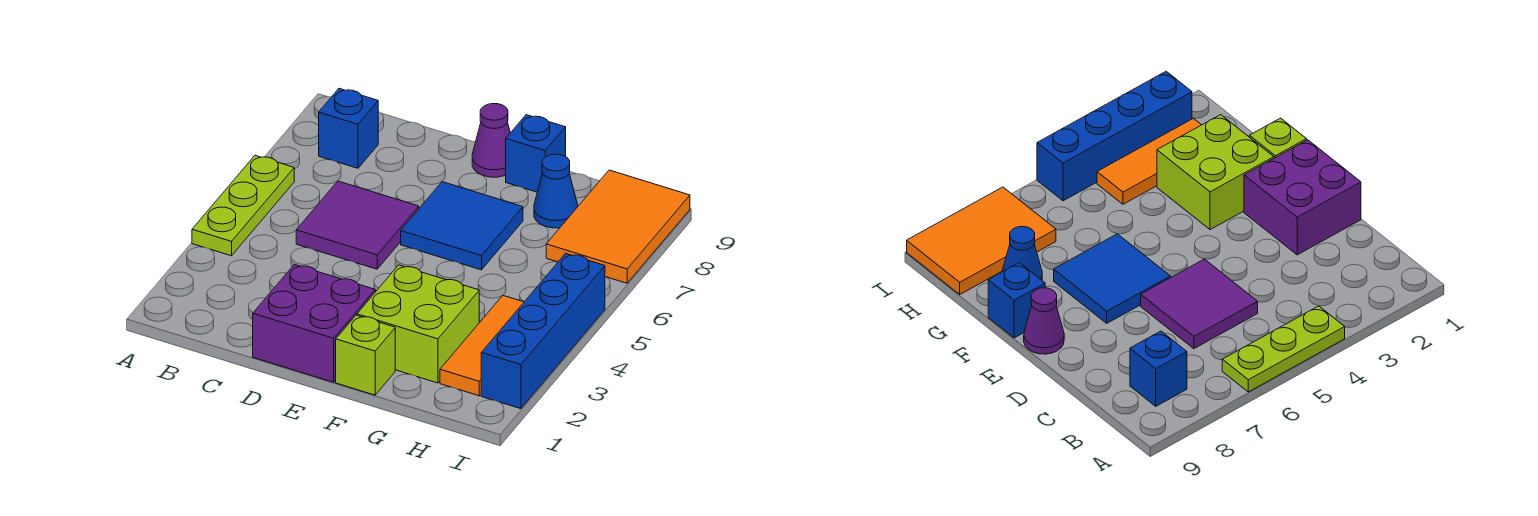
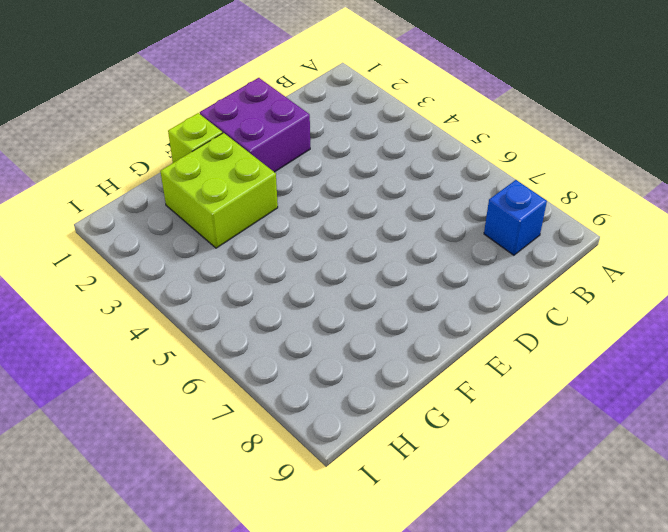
none -> lime 1x3 plate [192,156,294,256]
none -> purple 2x2 tile [296,181,419,269]
none -> blue 2x2 tile [401,182,523,270]

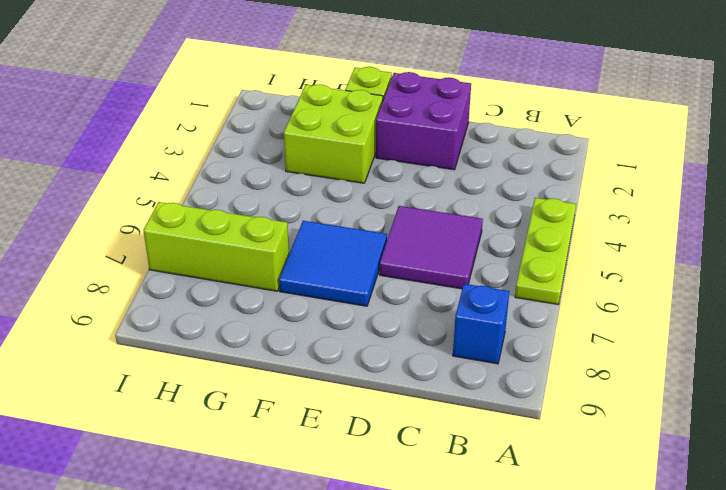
lime 1x3 brick [143,202,289,291] -> orange 2x3 tile [546,170,690,283]
none -> purple 1x1 cone [472,104,510,177]
none -> blue 1x1 brick [506,115,566,192]
none -> blue 1x1 cone [534,154,578,228]

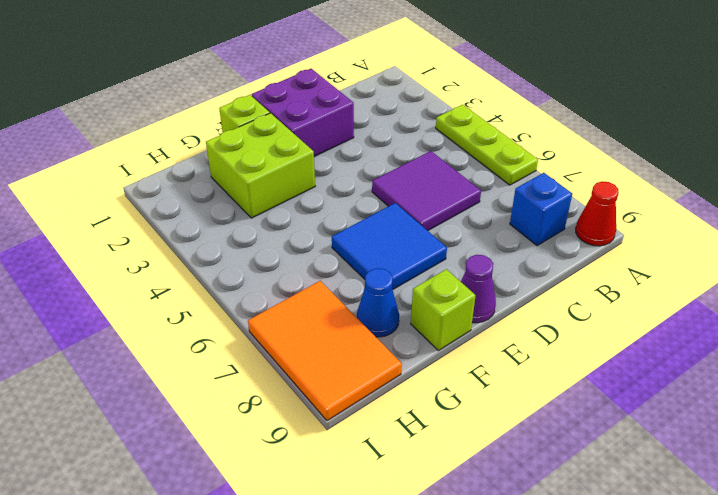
red 1x1 cone [576,181,619,246] -> none
lime 1x1 brick [411,269,476,351] -> blue 1x1 brick [506,115,566,192]
none -> orange 1x3 tile [440,296,524,396]
none -> blue 1x4 brick [481,253,605,409]

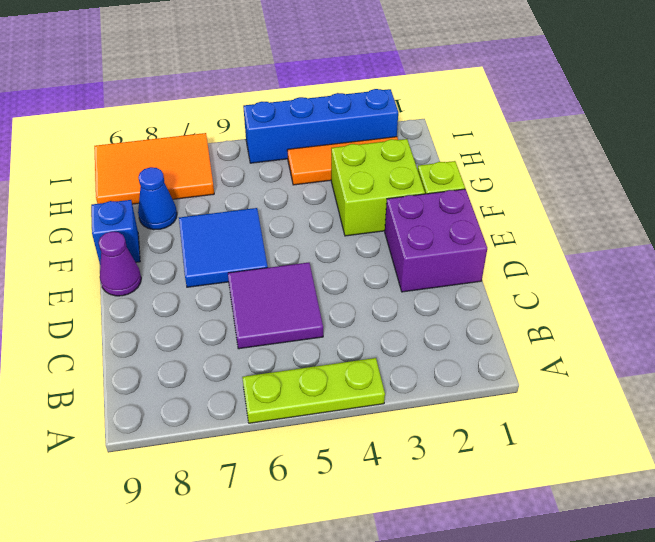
none -> blue 1x1 brick [319,89,378,168]

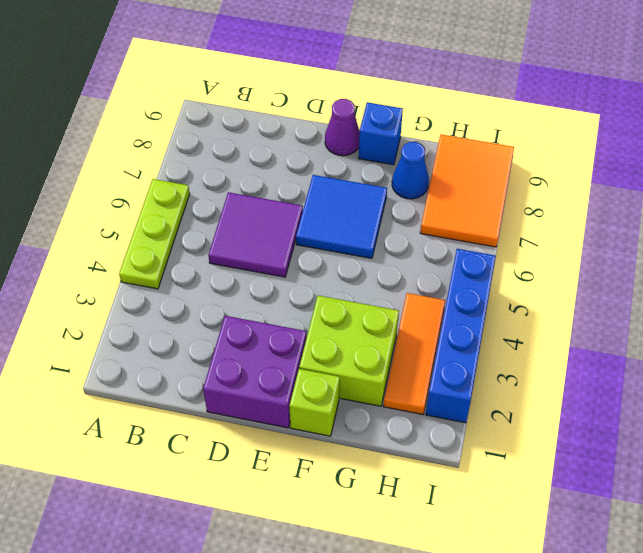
none -> blue 1x1 brick [319,89,378,168]

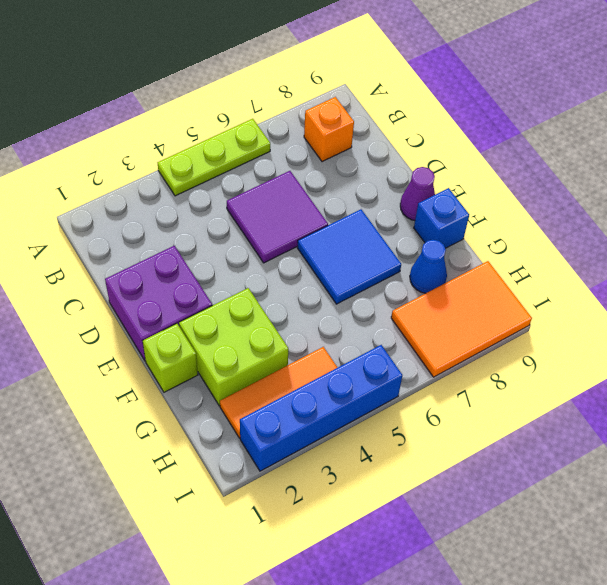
orange 1x1 brick [304,97,354,162] -> blue 1x1 brick [319,89,378,168]

